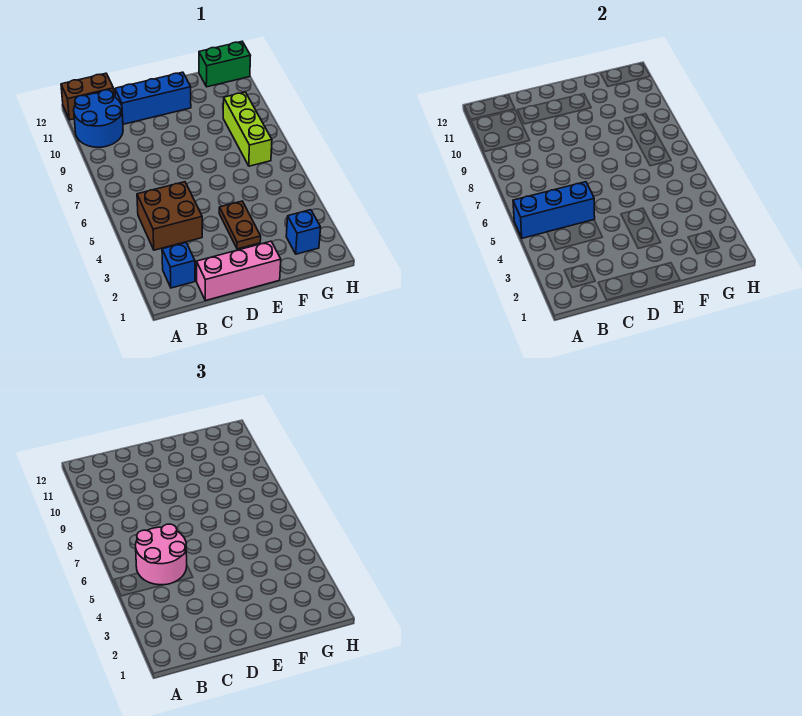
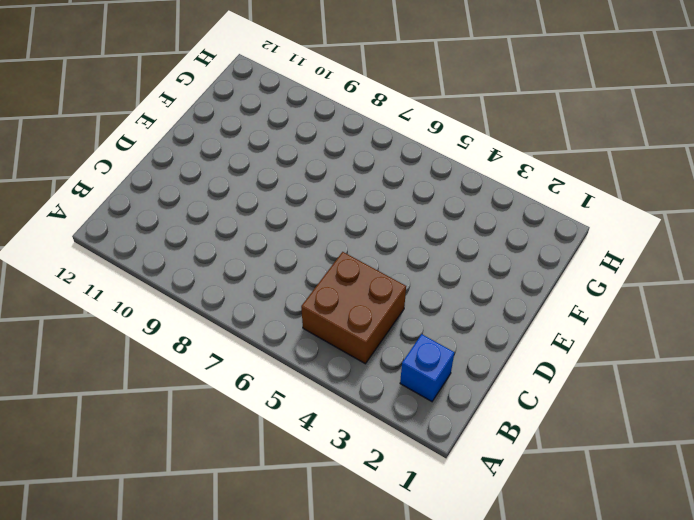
none -> blue 2x2 round brick [74,90,123,147]
none -> brown 1x2 brick [61,73,114,120]
none -> pink 1x3 brick [197,241,281,301]

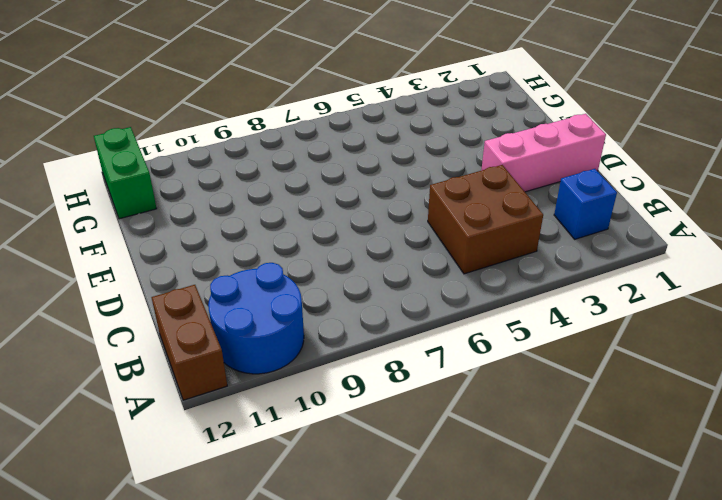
pink 1x3 brick [481,114,606,192] -> pink 1x3 brick turned to [197,241,281,301]
none -> blue 1x3 brick [115,72,191,124]
none -> brown 1x2 plate [219,201,261,249]
none -> blue 1x1 brick [286,210,321,254]

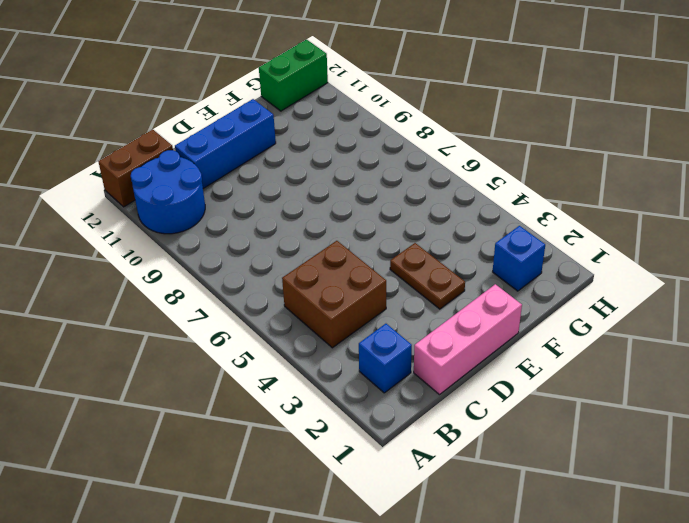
none -> lime 1x3 brick [223,92,272,166]
none -> blue 1x3 brick [513,182,595,238]
none -> pink 2x2 round brick [136,524,187,585]

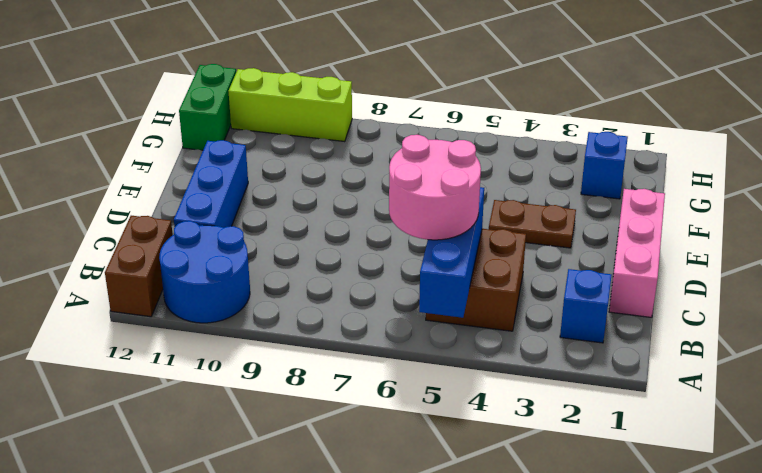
lime 1x3 brick [228,68,352,142] -> lime 1x3 brick moved to [223,92,272,166]

